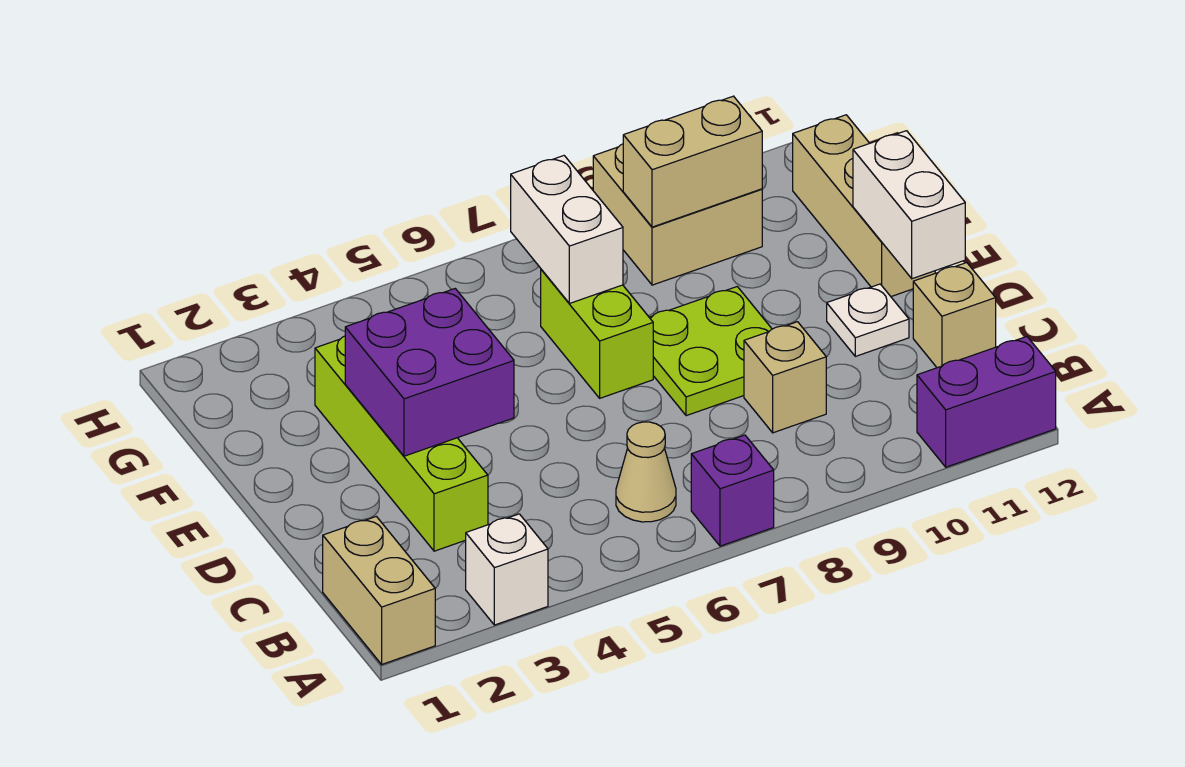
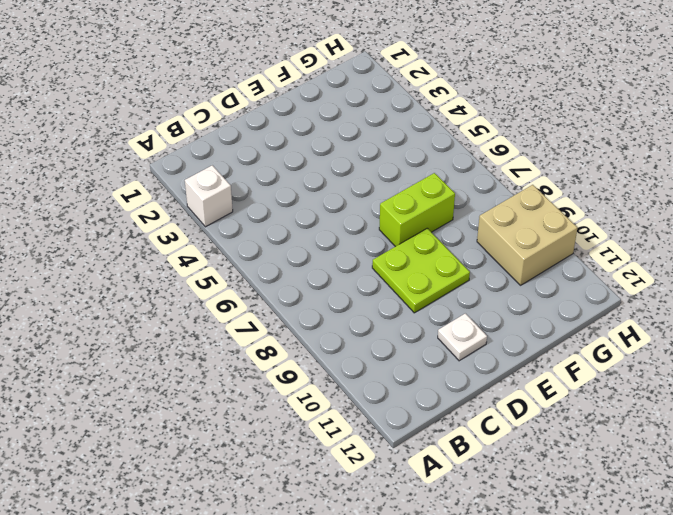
none -> tan 1x2 brick [323,516,435,664]
none -> purple 1x1 brick [691,435,774,546]
none -> purple 1x2 brick [917,337,1056,467]

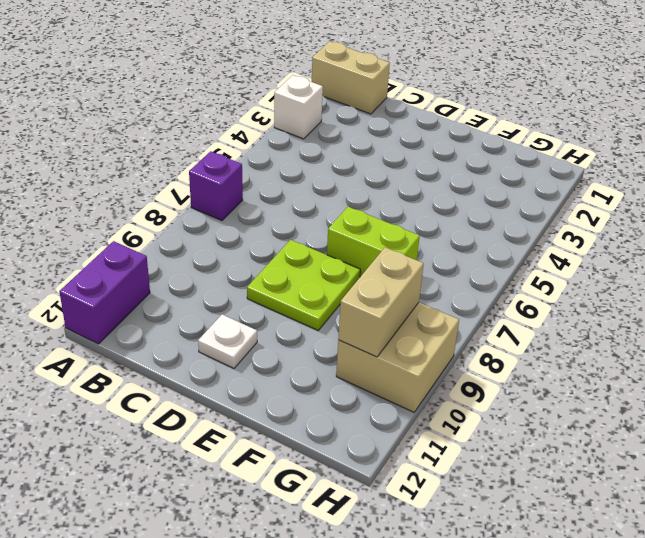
none -> tan 1x1 cone [616,422,676,522]
none -> lime 1x4 brick [315,336,488,551]
none -> tan 1x1 brick [744,322,826,433]

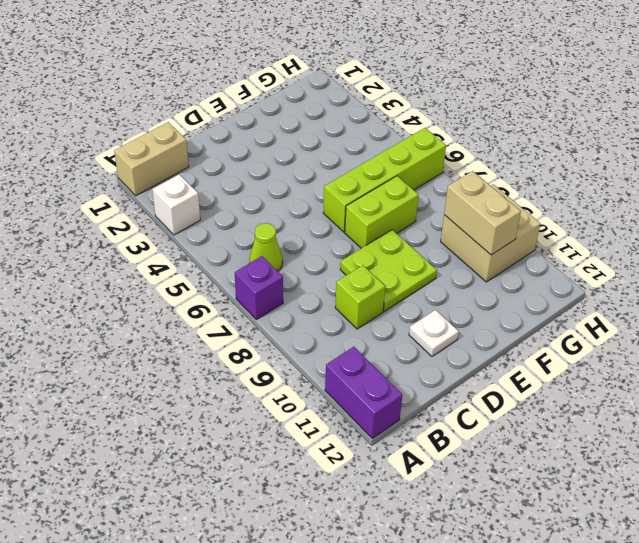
lime 1x1 cone [250,223,283,271] -> tan 1x1 cone [616,422,676,522]
lime 1x1 brick [335,265,385,329] -> tan 1x1 brick [744,322,826,433]
lime 1x4 brick [323,128,446,232] -> lime 1x4 brick moved to [315,336,488,551]
none -> tan 1x1 brick [913,263,996,368]
none -> tan 1x3 brick [792,115,935,296]
none -> purple 2x2 brick [345,289,514,456]

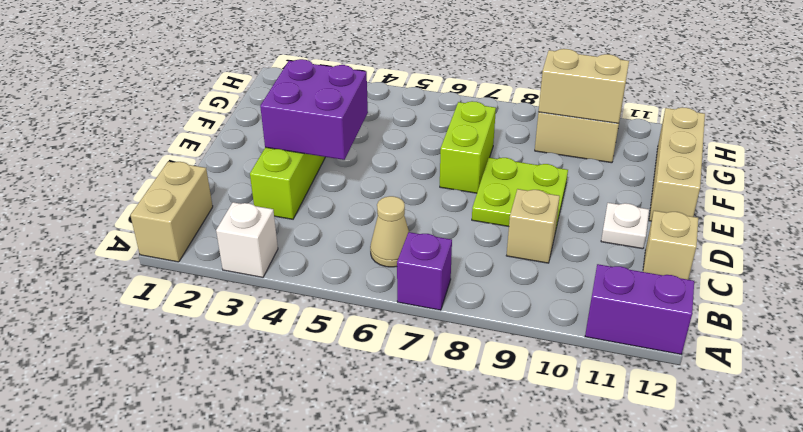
none -> white 1x2 brick [853,131,965,279]
none -> white 1x2 brick [511,156,623,303]

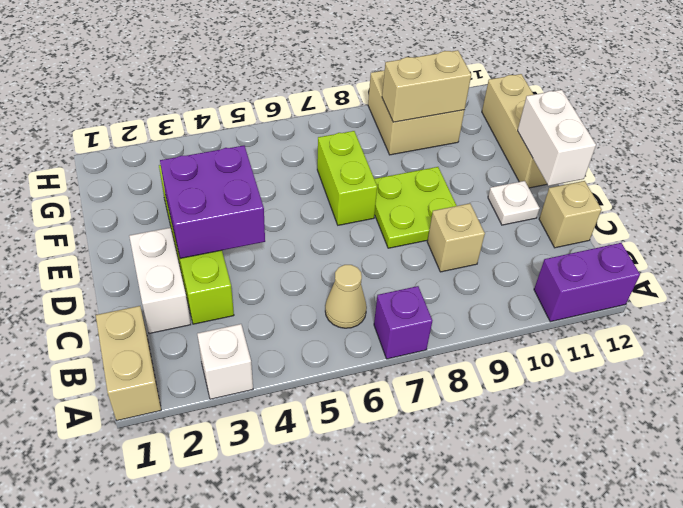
white 1x2 brick [129,228,191,334] -> white 1x2 brick moved to [511,156,623,303]

